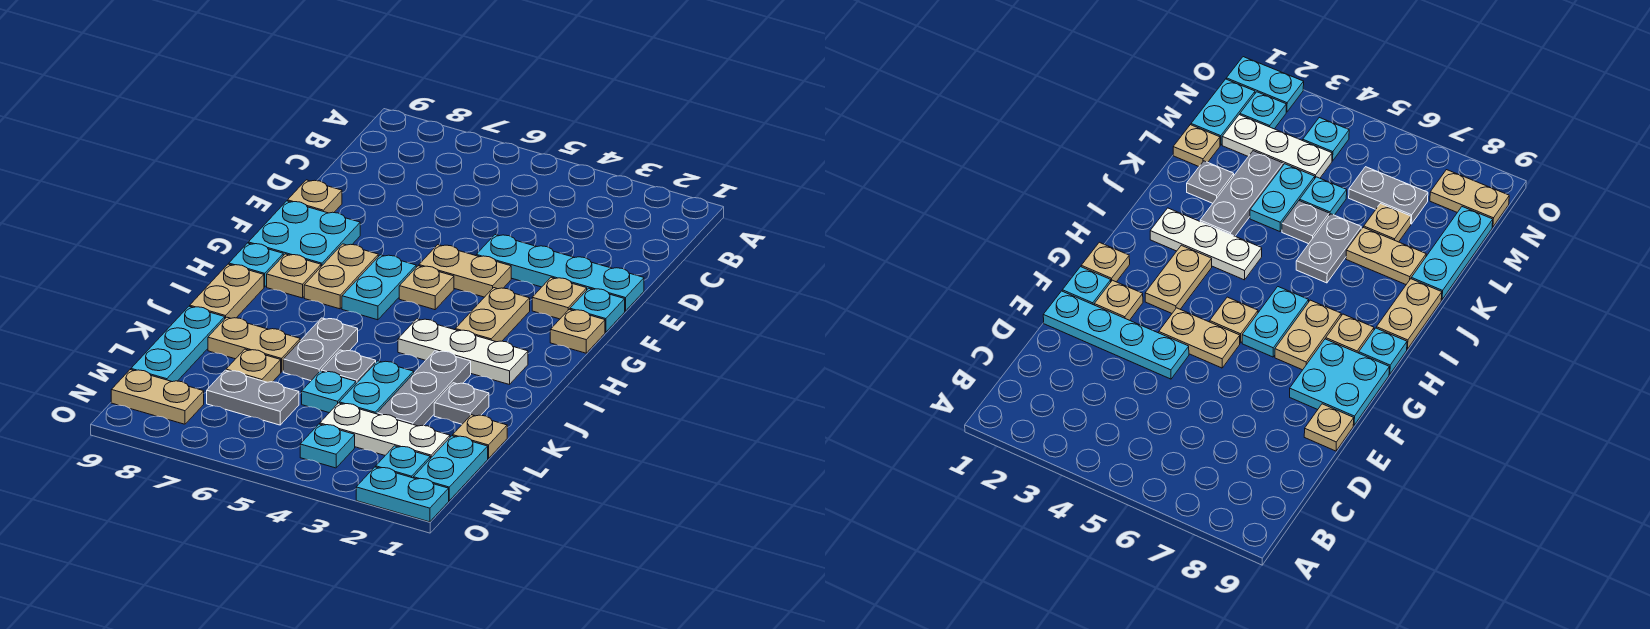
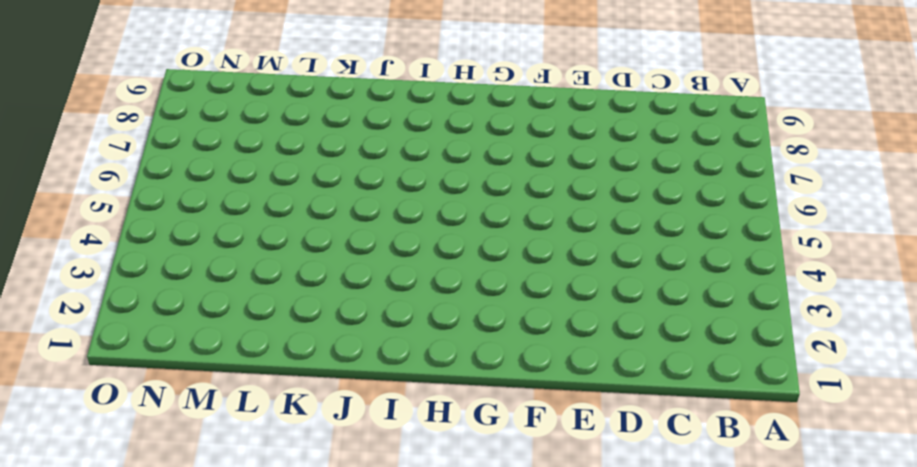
none -> cyan 1x4 plate [476,235,644,311]
none -> tan 1x1 plate [288,180,342,213]
none -> cyan 1x1 plate [570,288,625,332]
none -> tan 1x1 plate [532,277,587,319]

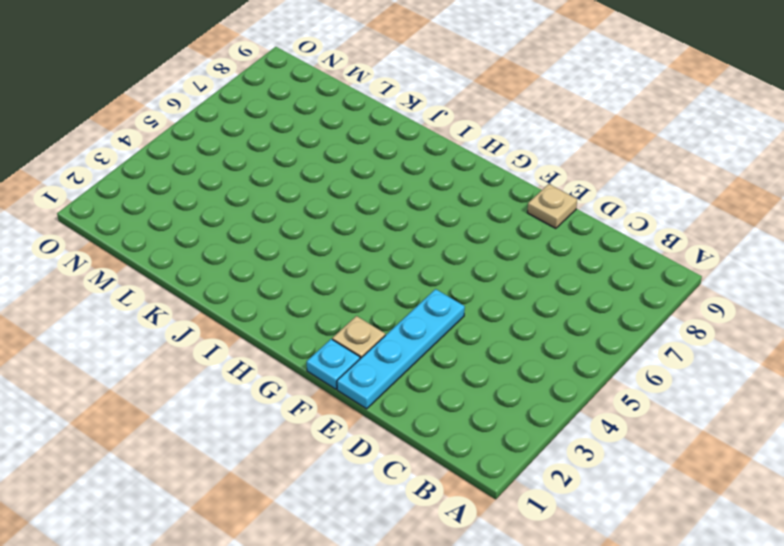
none -> tan 1x2 plate [419,245,511,297]
none -> cyan 2x2 plate [248,201,360,266]
none -> tan 1x1 plate [550,309,605,353]
none -> tan 1x2 plate [455,288,530,342]

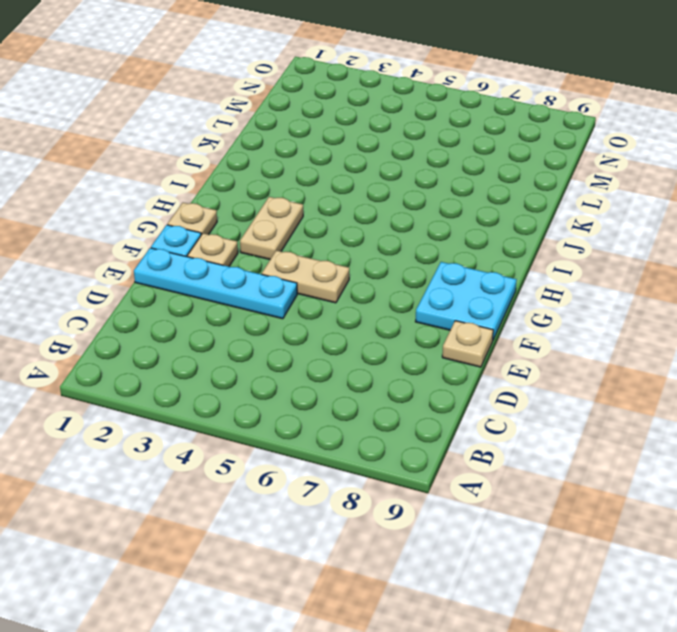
none -> tan 1x1 plate [399,266,454,310]
none -> cyan 1x2 plate [342,255,416,320]
none -> tan 1x2 plate [304,244,378,309]
none -> tan 1x1 plate [267,254,321,298]

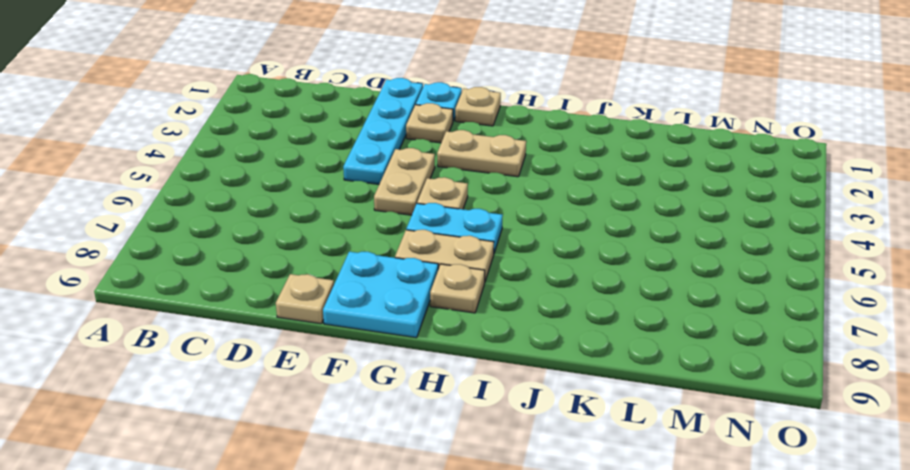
none -> cyan 1x1 plate [229,243,283,287]
none -> white 1x3 plate [398,319,528,385]
none -> tan 1x2 plate [190,264,264,318]
none -> grey 1x3 plate [377,351,471,426]

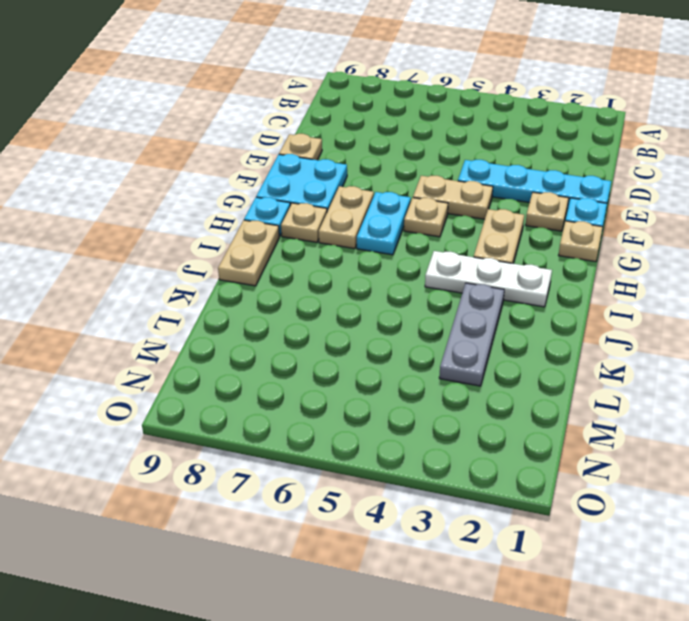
none -> grey 1x2 plate [283,318,358,381]
none -> grey 1x1 plate [434,383,489,424]
none -> cyan 1x2 plate [339,361,414,414]
none -> grey 1x1 plate [321,350,376,383]

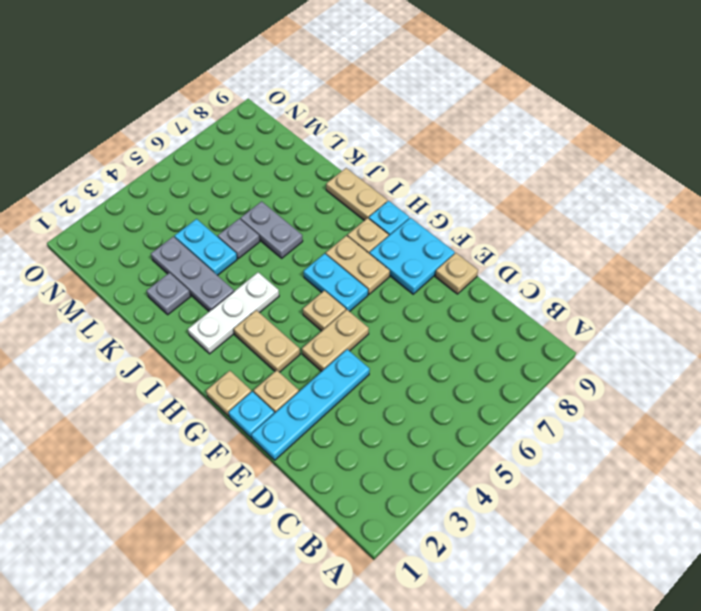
none -> tan 1x2 plate [208,317,300,372]
none -> cyan 1x3 plate [131,306,225,382]
none -> tan 1x1 plate [453,415,507,459]
none -> cyan 1x1 plate [302,371,356,413]

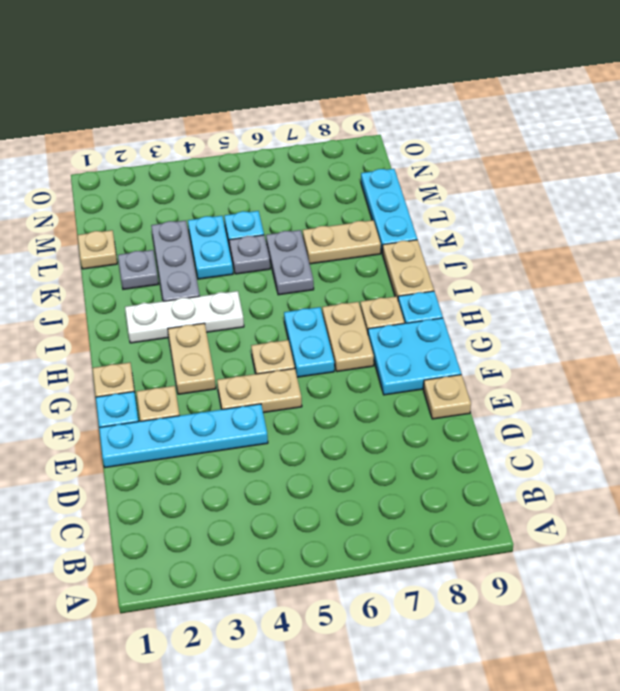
none -> tan 1x1 plate [226,349,281,382]
none -> cyan 1x2 plate [414,436,488,501]
none -> white 1x3 plate [320,403,450,458]
none -> grey 1x2 plate [207,370,299,425]

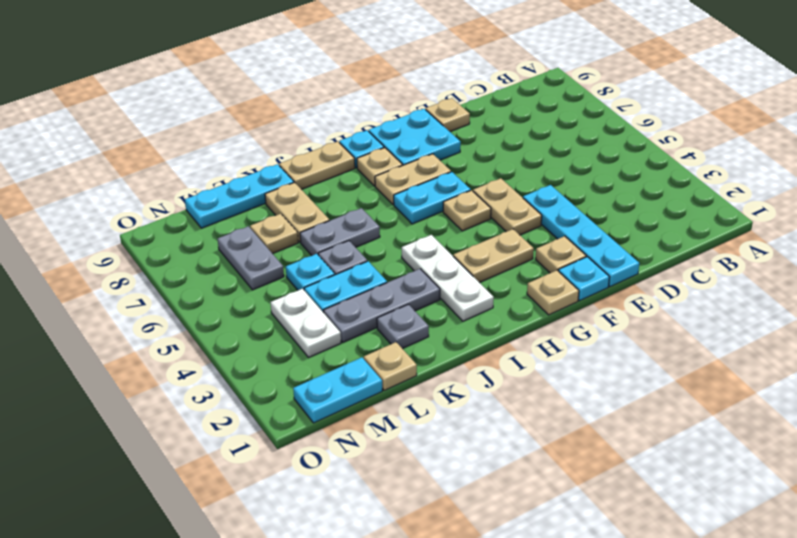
white 1x2 plate [271,289,341,357] -> white 1x3 plate [320,403,450,458]
none -> cyan 1x1 plate [376,446,430,478]
none -> cyan 1x1 plate [300,424,355,468]
none -> tan 1x2 plate [111,370,204,424]
none -> cyan 1x2 plate [356,467,449,522]

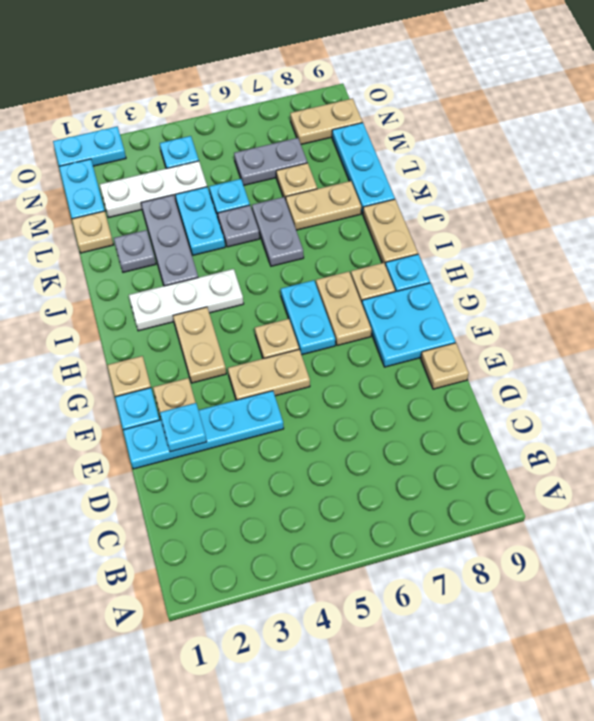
cyan 1x1 plate [160,403,207,452] -> cyan 1x1 plate moved to [376,446,430,478]

